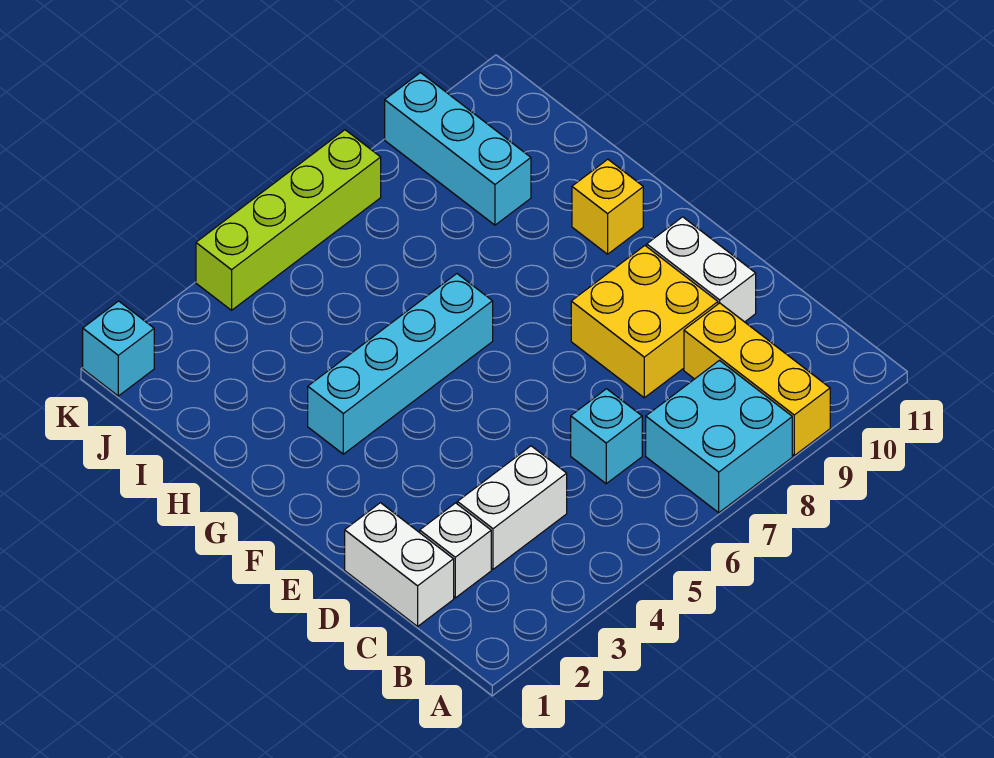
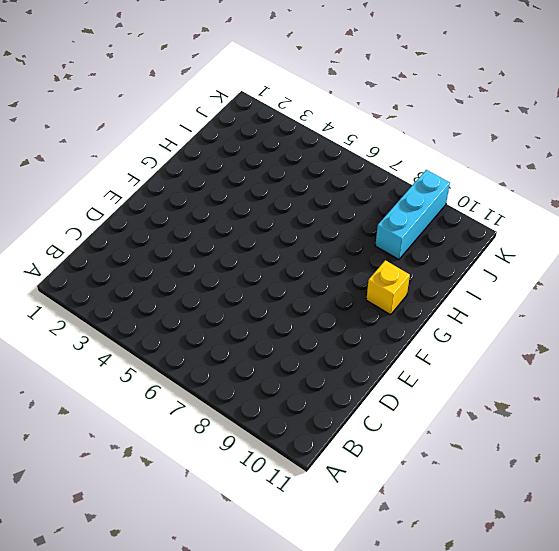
none -> cyan 2x2 brick [646,360,792,513]
none -> yellow 1x3 brick [684,303,830,455]
none -> white 1x2 brick [345,503,454,626]

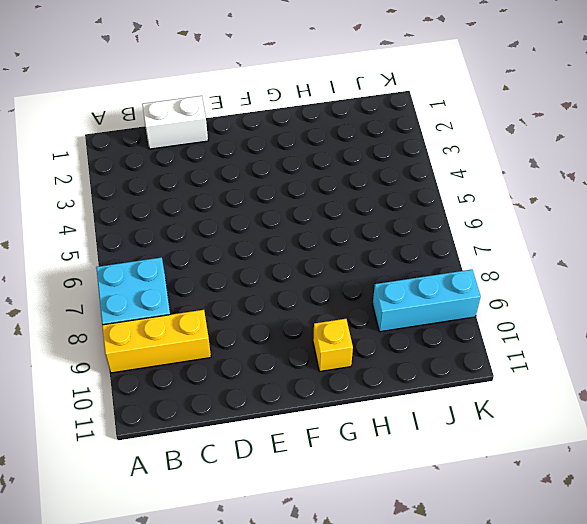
none -> white 1x1 brick [420,503,491,598]
none -> white 1x2 brick [457,446,567,569]
none -> cyan 1x1 brick [571,389,642,484]

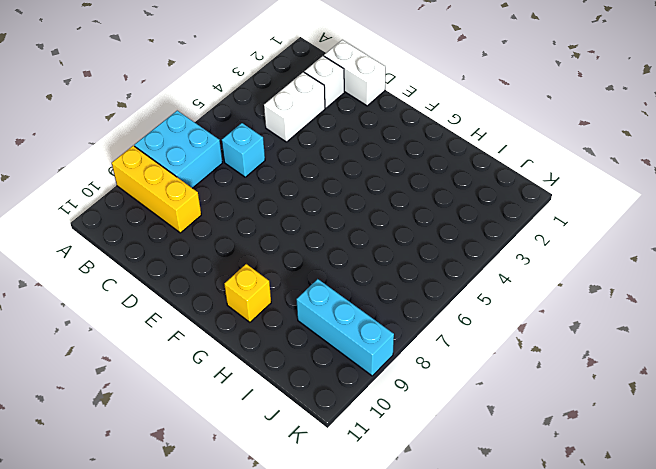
none -> yellow 2x2 brick [571,246,718,398]
none -> white 1x2 brick [647,217,756,322]
none -> cyan 1x4 brick [308,274,493,454]

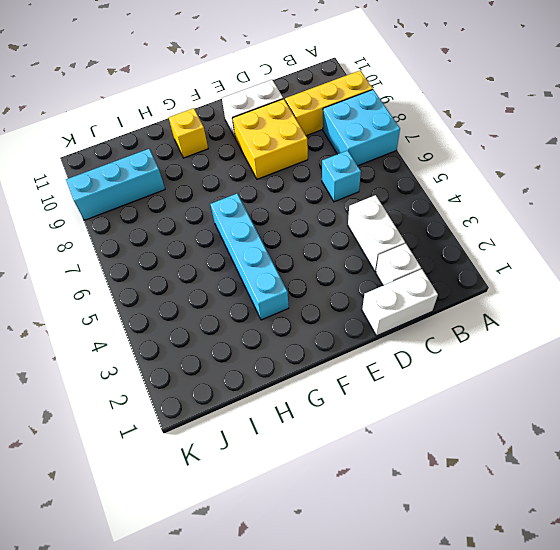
none -> cyan 1x1 brick [83,301,154,396]
none -> lime 1x4 brick [196,130,381,310]

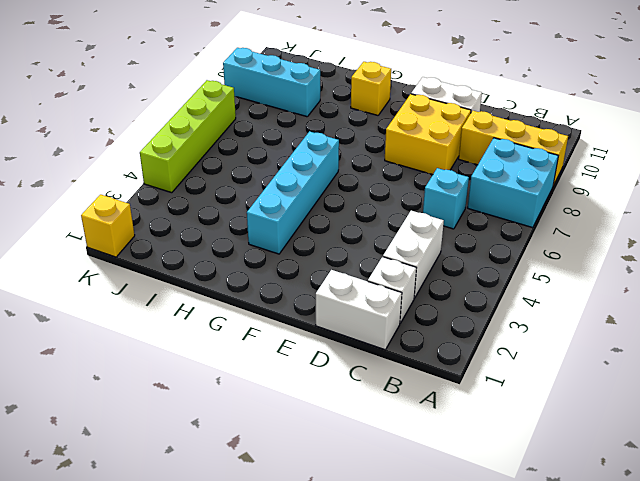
yellow 1x1 brick [81,195,135,257] -> cyan 1x1 brick [83,301,154,396]

